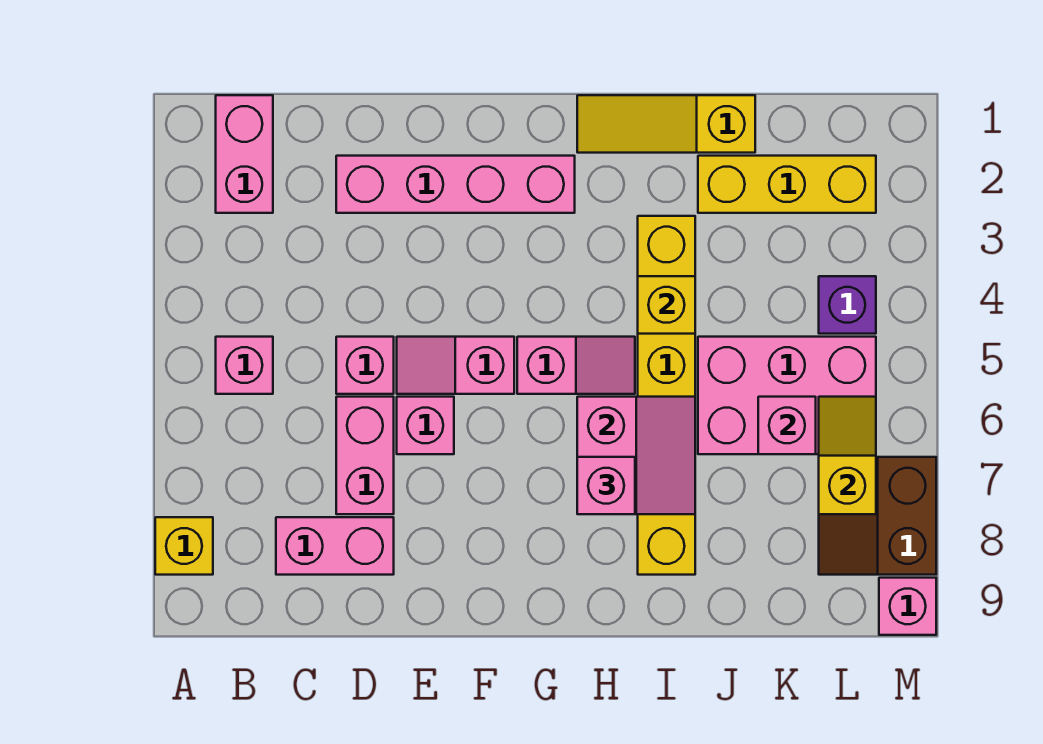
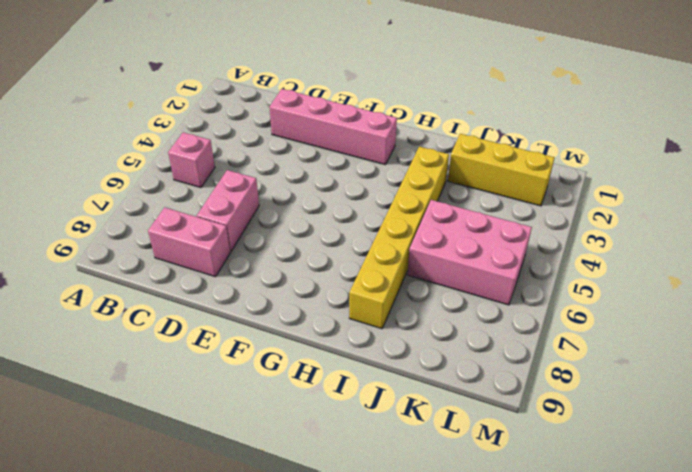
none -> yellow 1x1 brick [155,517,213,575]
none -> pink 1x2 brick [216,95,273,213]
none -> pink 1x1 brick [336,337,394,394]

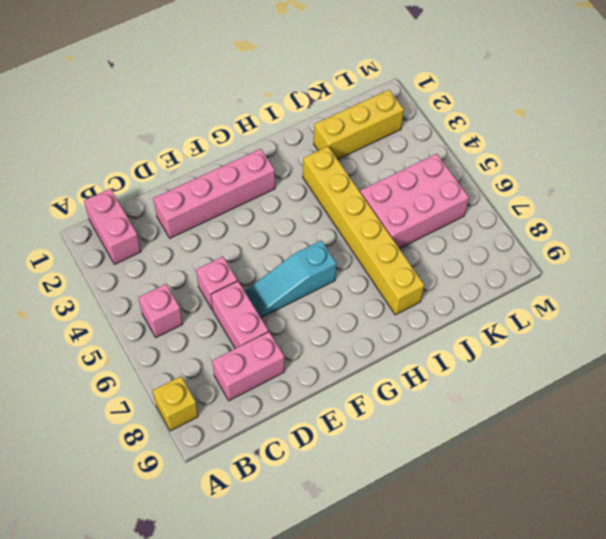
cyan 1x3 slope [245,240,337,318] -> pink 1x1 brick [397,397,454,454]
none -> pink 1x2 slope [397,337,514,394]
none -> pink 1x2 slope [517,337,635,394]
none -> yellow 1x3 slope [577,95,755,153]

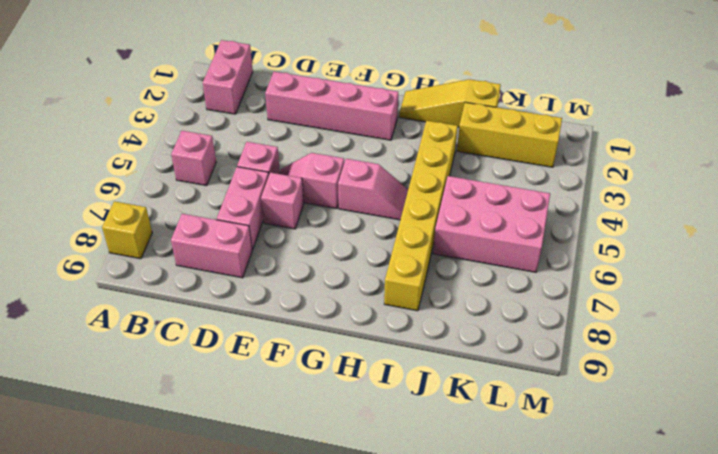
none -> purple 1x1 brick [819,276,876,334]
none -> brown 2x2 slope [819,457,936,575]
none -> pink 1x1 brick [879,578,936,635]

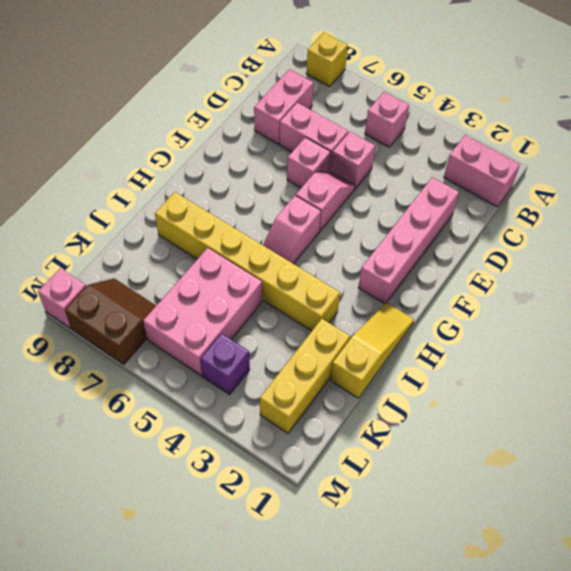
none -> pink 2x2 slope [577,397,695,514]
none -> yellow 1x1 brick [638,276,695,334]
none -> pink 1x1 brick [758,397,816,454]

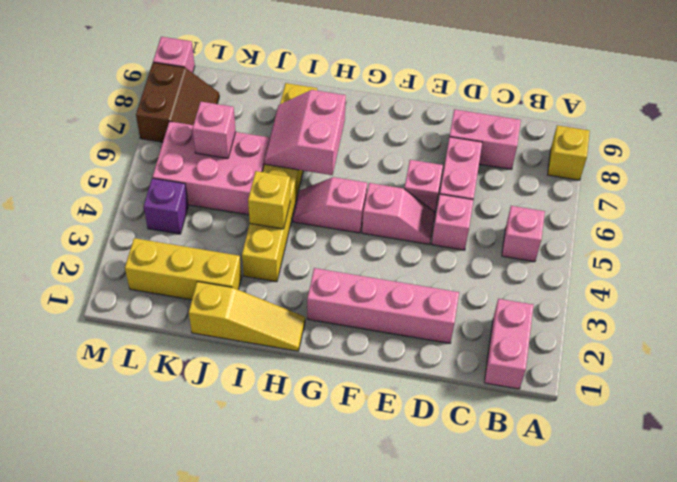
none -> yellow 1x2 slope [819,397,876,514]
none -> pink 1x1 brick [577,457,635,514]

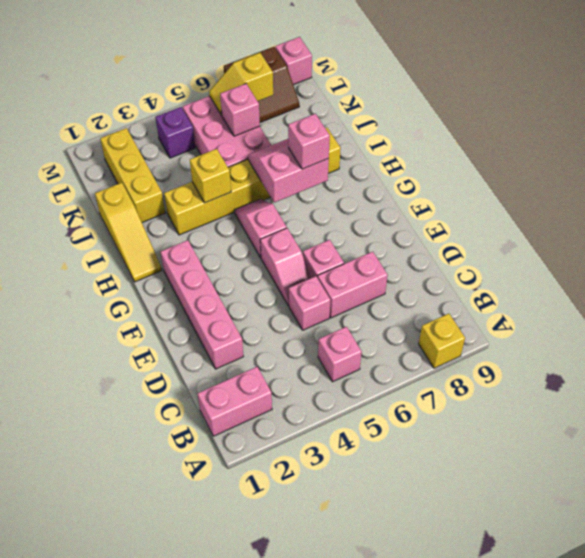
none -> pink 1x2 brick [276,517,394,575]

